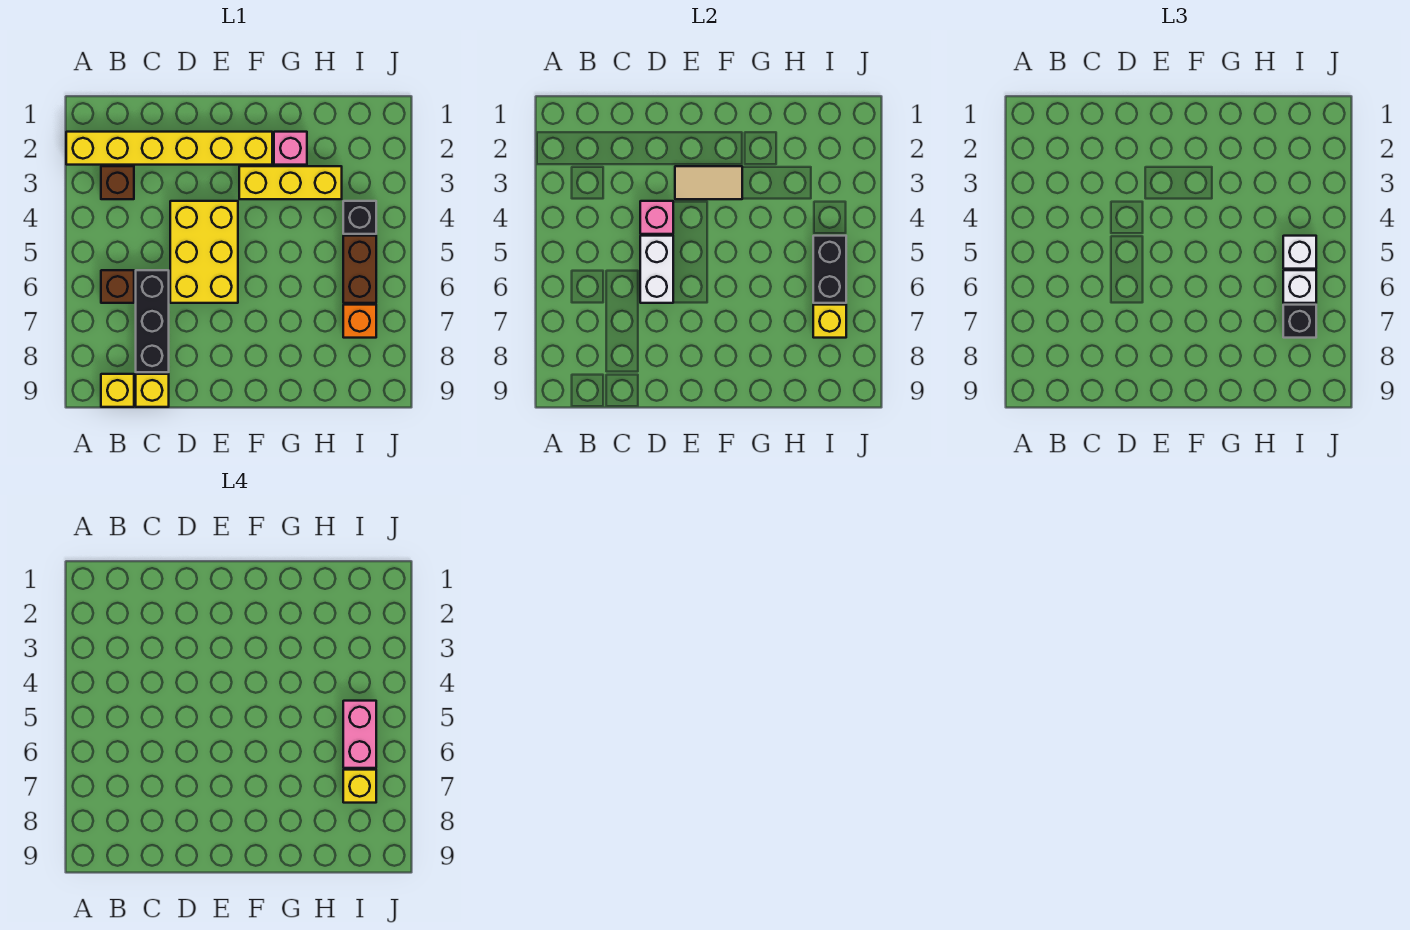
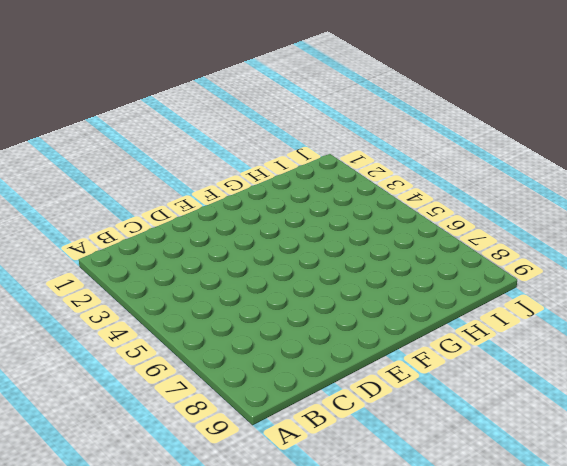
none -> yellow 1x6 brick [66,132,272,165]
none -> brown 1x1 brick [101,166,134,199]
none -> brown 1x1 brick [101,270,134,303]

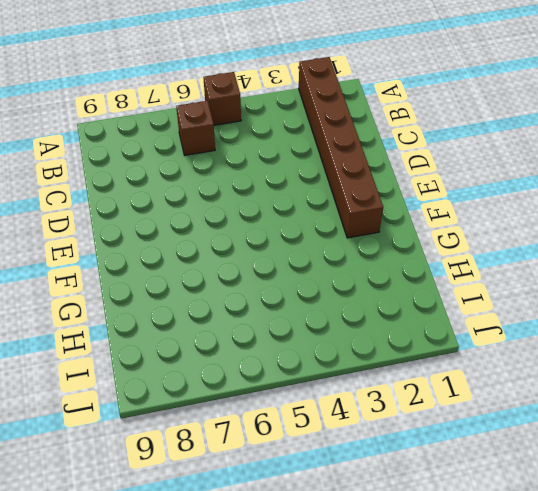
brown 1x6 brick [299,57,383,238] -> yellow 1x6 brick [66,132,272,165]
brown 1x1 brick [203,72,241,125] -> brown 1x1 brick moved to [101,166,134,199]
none -> yellow 1x1 brick [101,374,134,407]
none -> black 1x3 brick [136,270,169,372]
none -> yellow 1x1 brick [136,374,169,407]

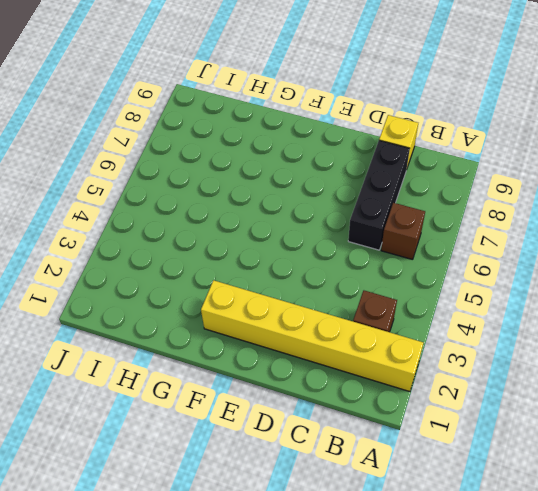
none -> yellow 1x1 brick [101,374,134,407]
none -> yellow 2x3 brick [170,201,238,303]
none -> yellow 1x3 brick [239,166,342,199]

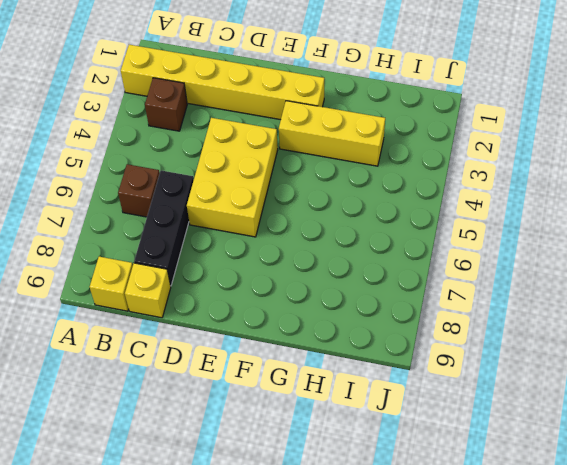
none -> pink 1x1 brick [274,132,307,165]
none -> black 1x1 brick [343,201,376,234]
none -> brown 1x2 brick [343,236,376,303]

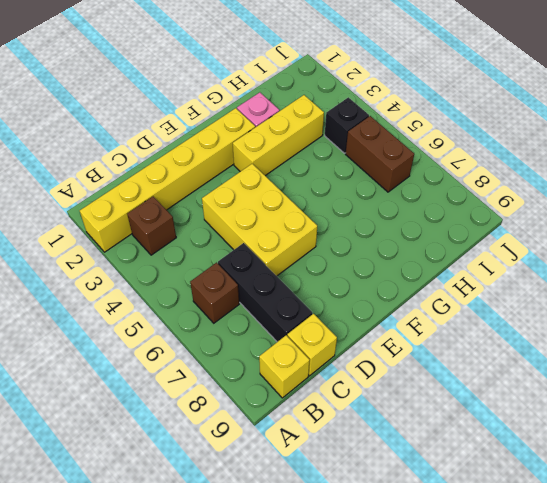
none -> orange 1x1 brick [343,305,376,338]
none -> pink 1x1 brick [640,201,673,234]
none -> white 1x2 brick [640,236,673,303]

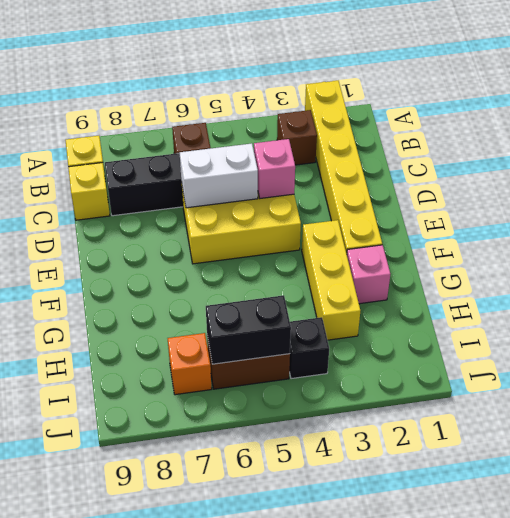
none -> tan 1x2 tile [675,166,742,199]
none -> yellow 1x1 brick [813,305,846,338]
none -> white 1x1 brick [1283,236,1316,269]

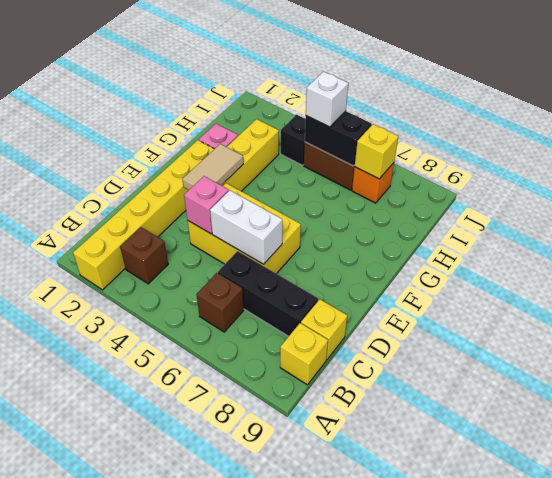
none -> white 1x1 brick [1283,270,1316,303]
none -> black 1x1 brick [1283,305,1316,338]
none -> pink 1x2 brick [343,701,376,768]

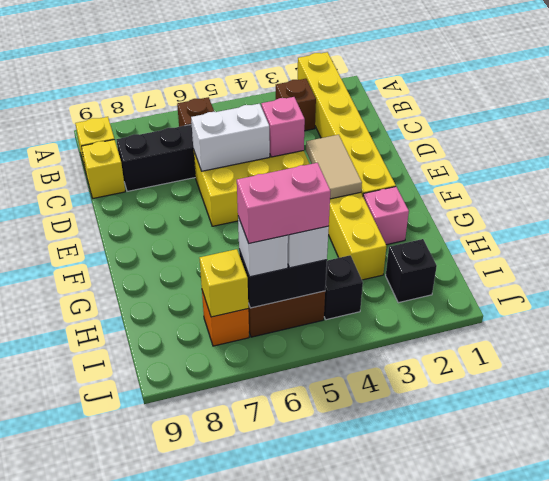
black 1x1 brick [386,239,437,303] -> black 1x1 brick moved to [1283,305,1316,338]
none -> yellow 1x1 brick [343,770,376,803]

